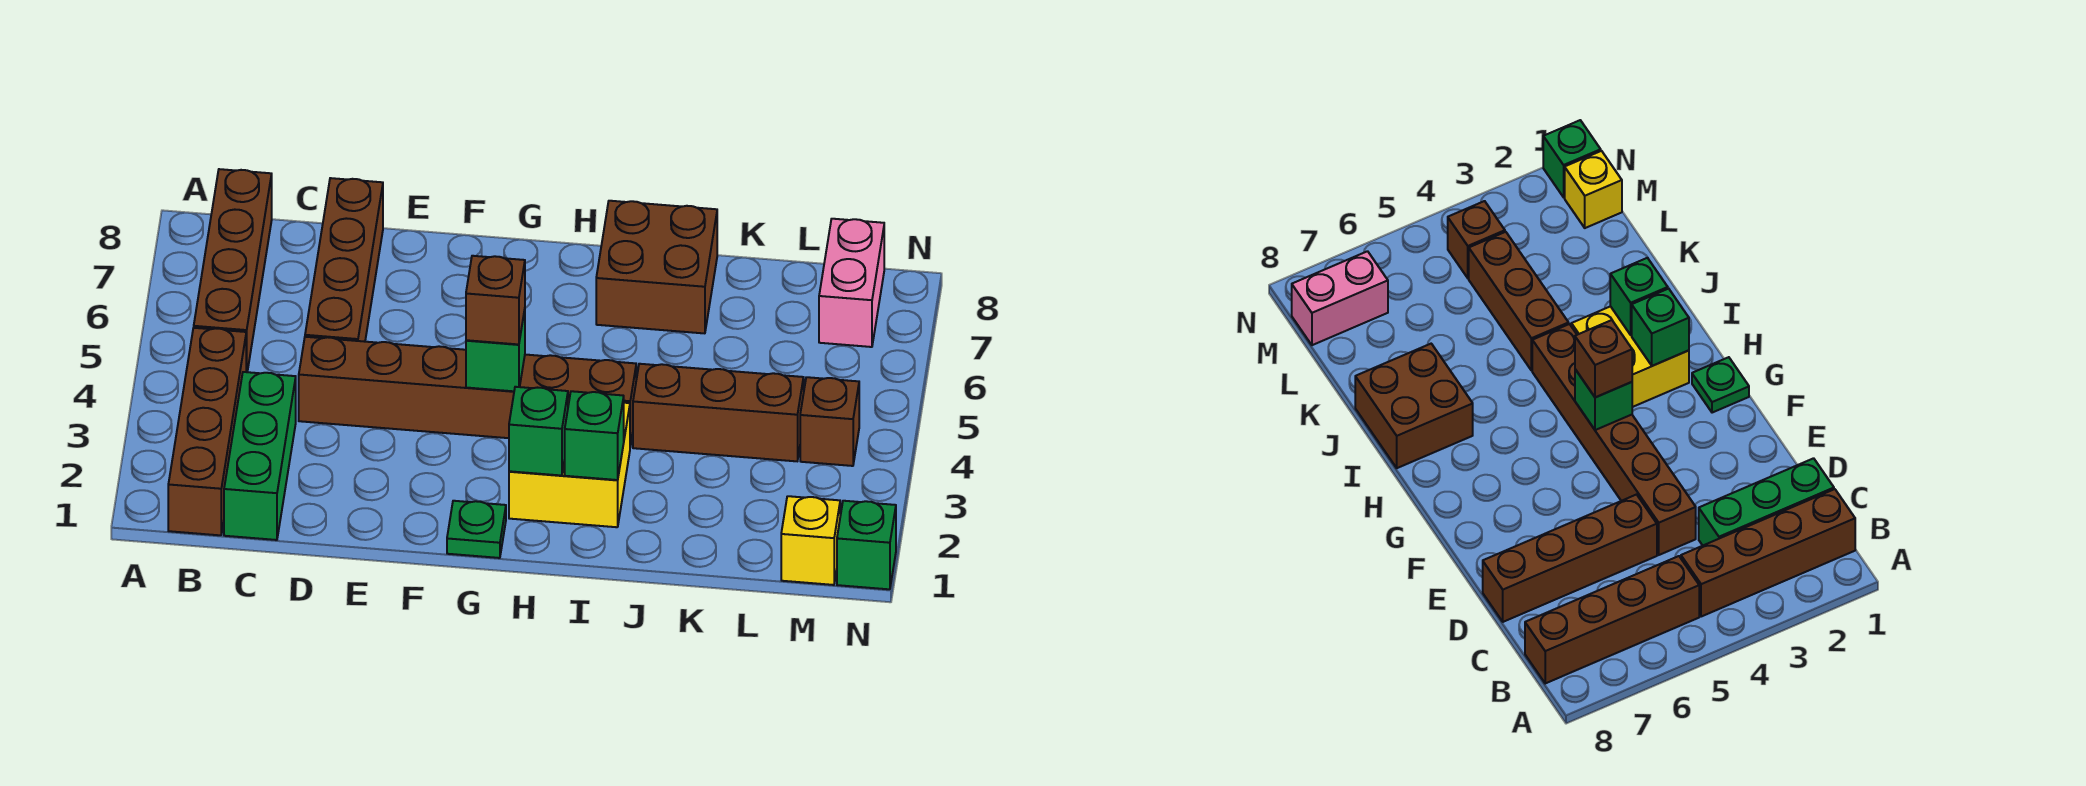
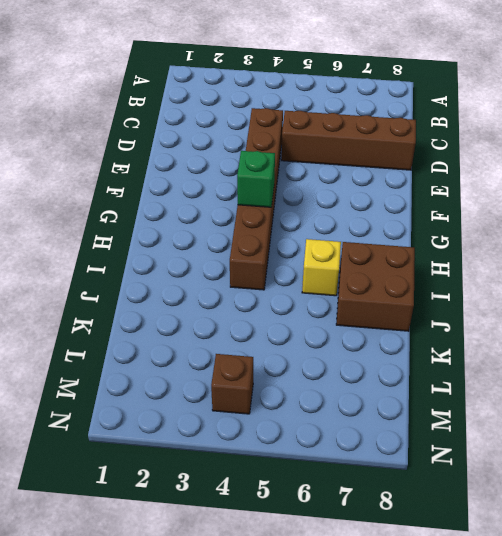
yellow 1x1 brick [302,239,341,296] -> yellow 1x1 brick moved to [781,496,840,585]
none -> brown 1x4 brick [168,328,246,535]
none -> brown 1x4 brick [194,169,272,372]
none -> green 1x3 brick [224,372,296,540]

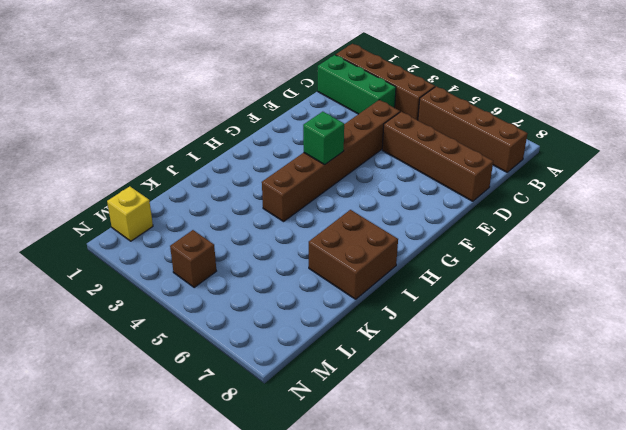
none -> green 1x1 plate [447,501,506,558]
none -> yellow 2x2 brick [509,398,630,527]
none -> brown 1x3 brick [633,364,804,461]

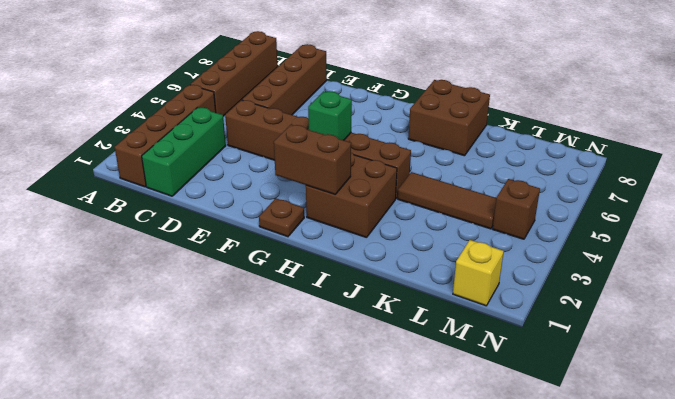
brown 1x1 plate [259,198,304,237] -> green 1x1 plate [447,501,506,558]
brown 1x2 brick [274,125,351,194] -> green 1x1 brick [509,387,568,476]
brown 2x2 brick [306,153,397,238] -> yellow 2x2 brick [509,398,630,527]
brown 1x3 tile [398,172,496,229] -> brown 1x3 brick [633,364,804,461]
none -> pink 1x2 brick [819,219,884,347]
none -> green 1x1 brick [837,501,896,589]
none -> green 1x1 brick [565,391,624,480]

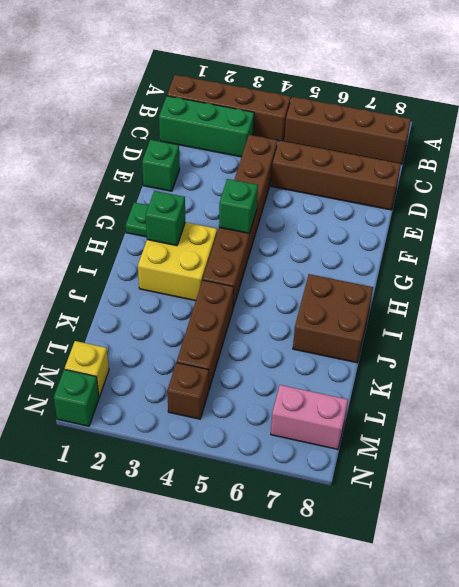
green 1x1 brick [142,140,180,191] -> green 1x1 brick moved to [565,391,624,480]
none -> brown 1x1 brick [466,256,525,344]

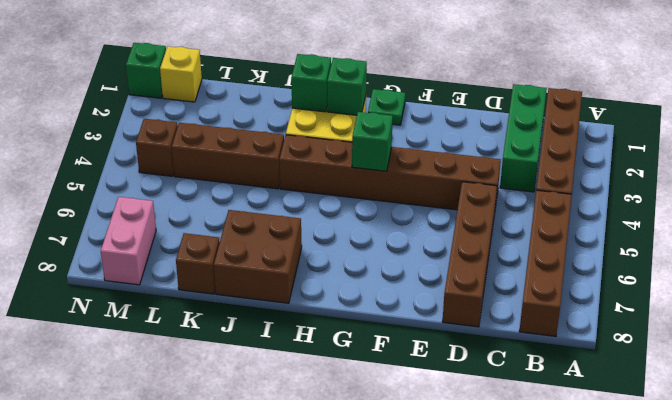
brown 1x1 brick [176,233,220,294] -> brown 1x1 brick moved to [466,256,525,344]

